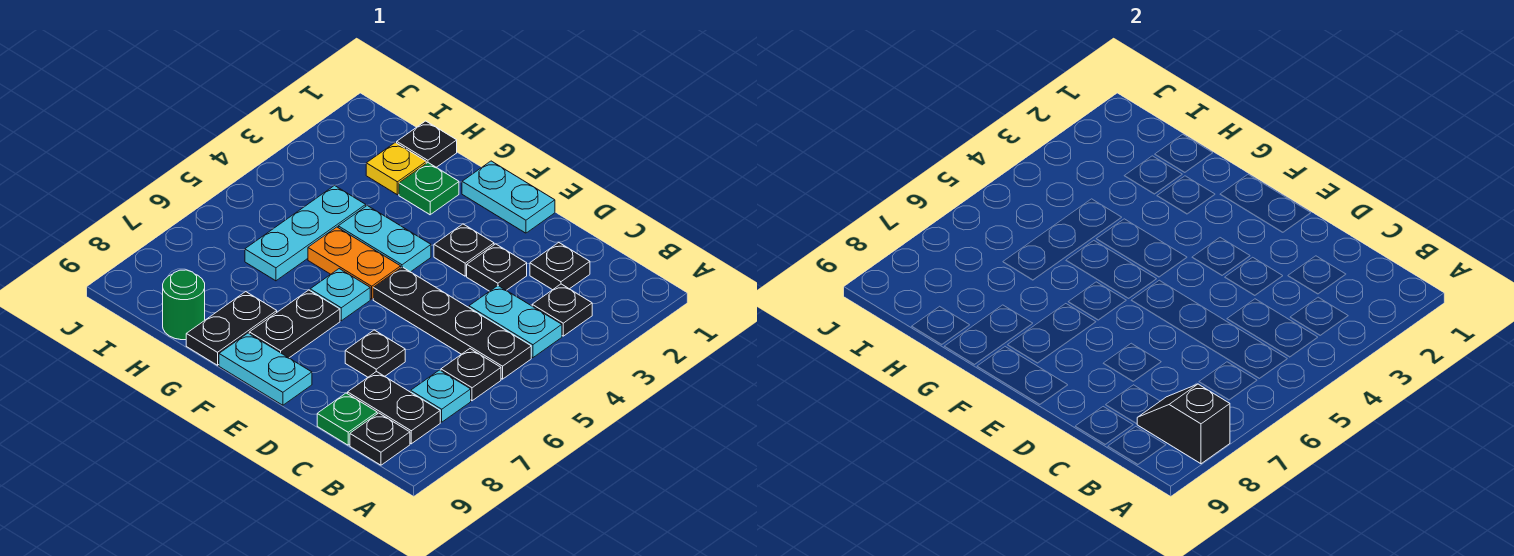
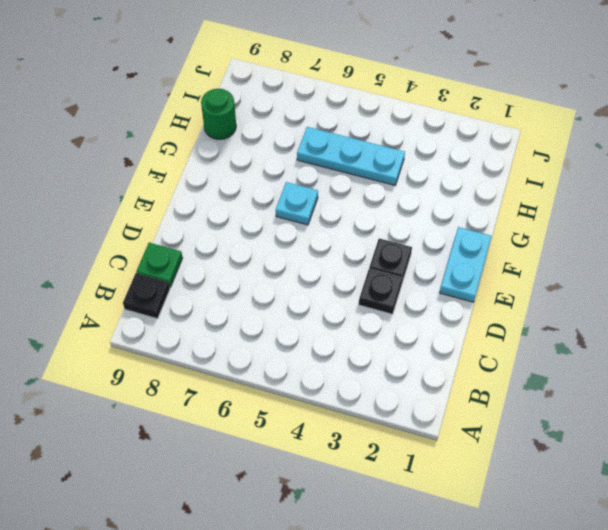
none -> black 1x1 plate [532,284,592,336]
none -> cyan 1x2 plate [469,286,562,358]
none -> black 1x4 plate [373,267,531,379]

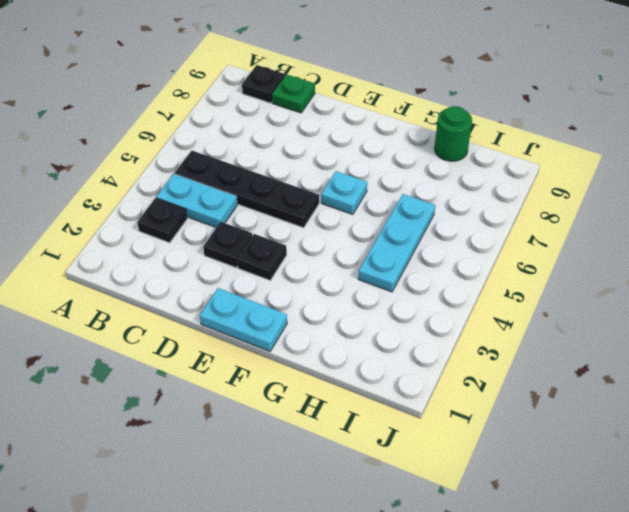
none -> black 1x1 plate [441,349,501,401]
none -> cyan 1x1 plate [411,370,471,422]
none -> black 1x2 plate [348,371,440,444]

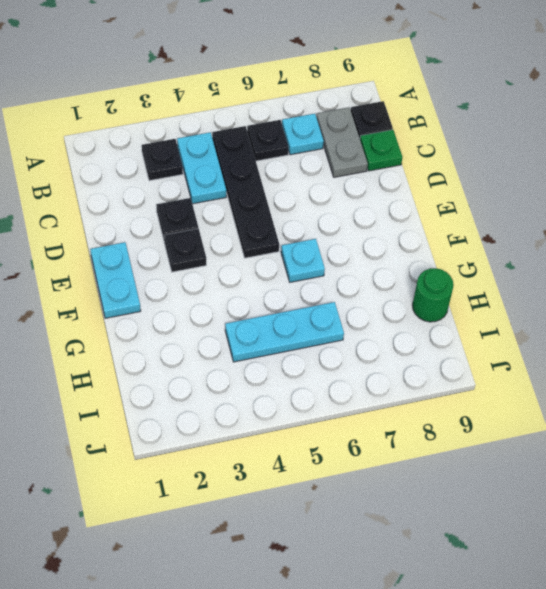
grey 1x2 plate [316,107,368,177] -> black 1x2 plate [348,371,440,444]
none -> black 1x1 plate [530,243,590,290]
none -> black 1x1 plate [345,330,405,377]
none -> cyan 1x2 plate [219,333,312,405]

